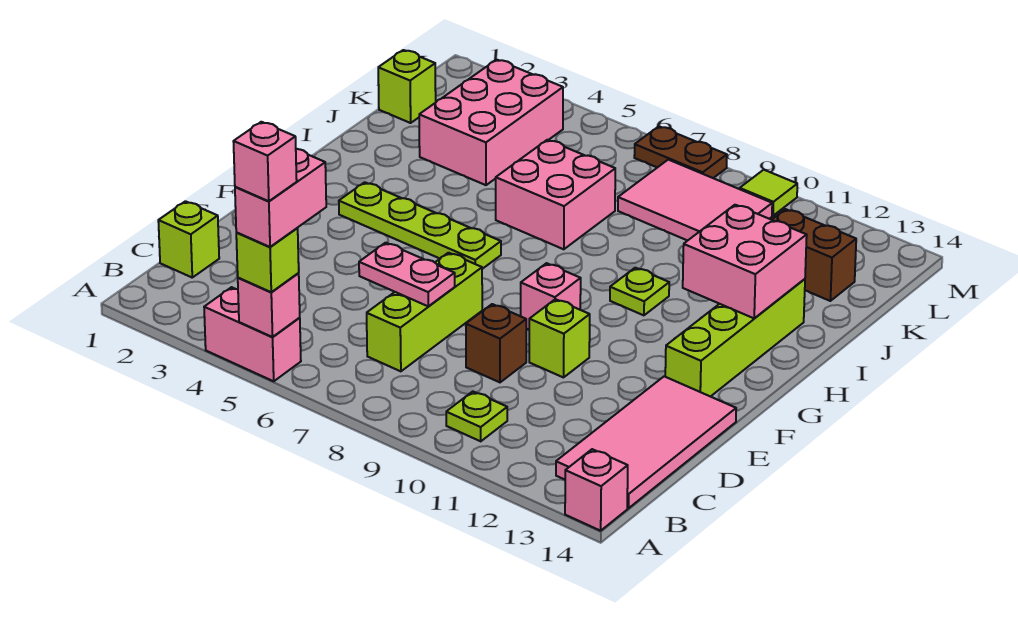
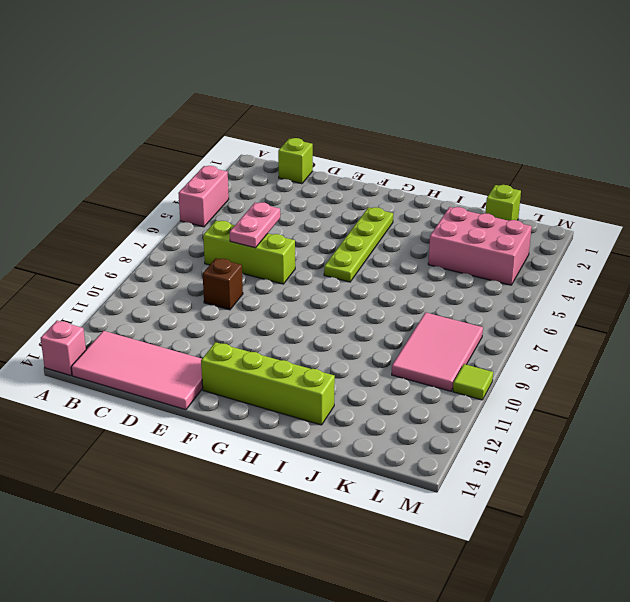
none -> lime 1x1 plate [446,392,507,441]
none -> lime 1x1 brick [529,299,590,378]
none -> pink 1x1 brick [521,263,581,329]

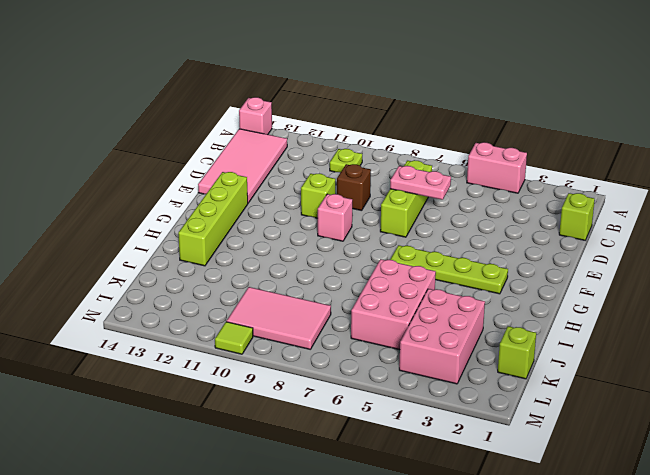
pink 2x3 brick [351,259,436,350] -> pink 2x2 brick [496,140,615,249]
none -> lime 1x1 plate [610,268,669,315]
none -> brown 1x2 brick [772,209,856,301]
none -> brown 1x2 plate [634,126,727,178]

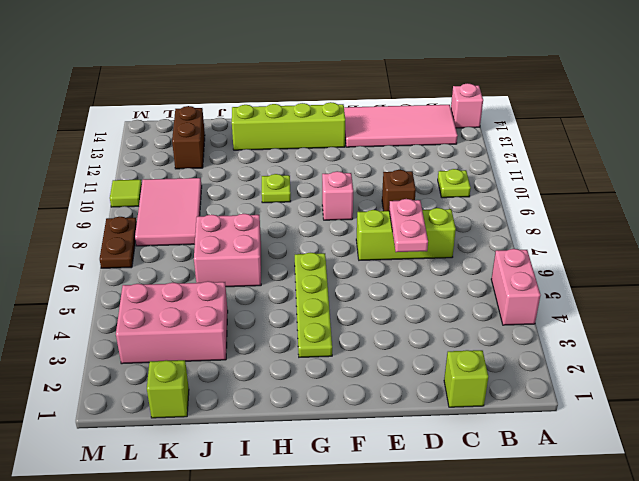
none -> lime 1x1 brick [529,299,590,378]
none -> pink 1x1 brick [238,273,300,337]
none -> pink 2x2 brick [683,205,807,318]

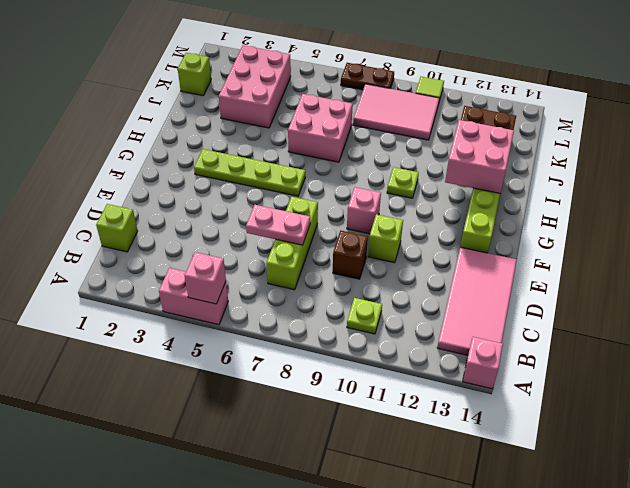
none -> lime 1x1 brick [236,228,299,292]
none -> pink 1x2 brick [235,149,326,247]
none -> pink 1x1 brick [233,122,297,201]

